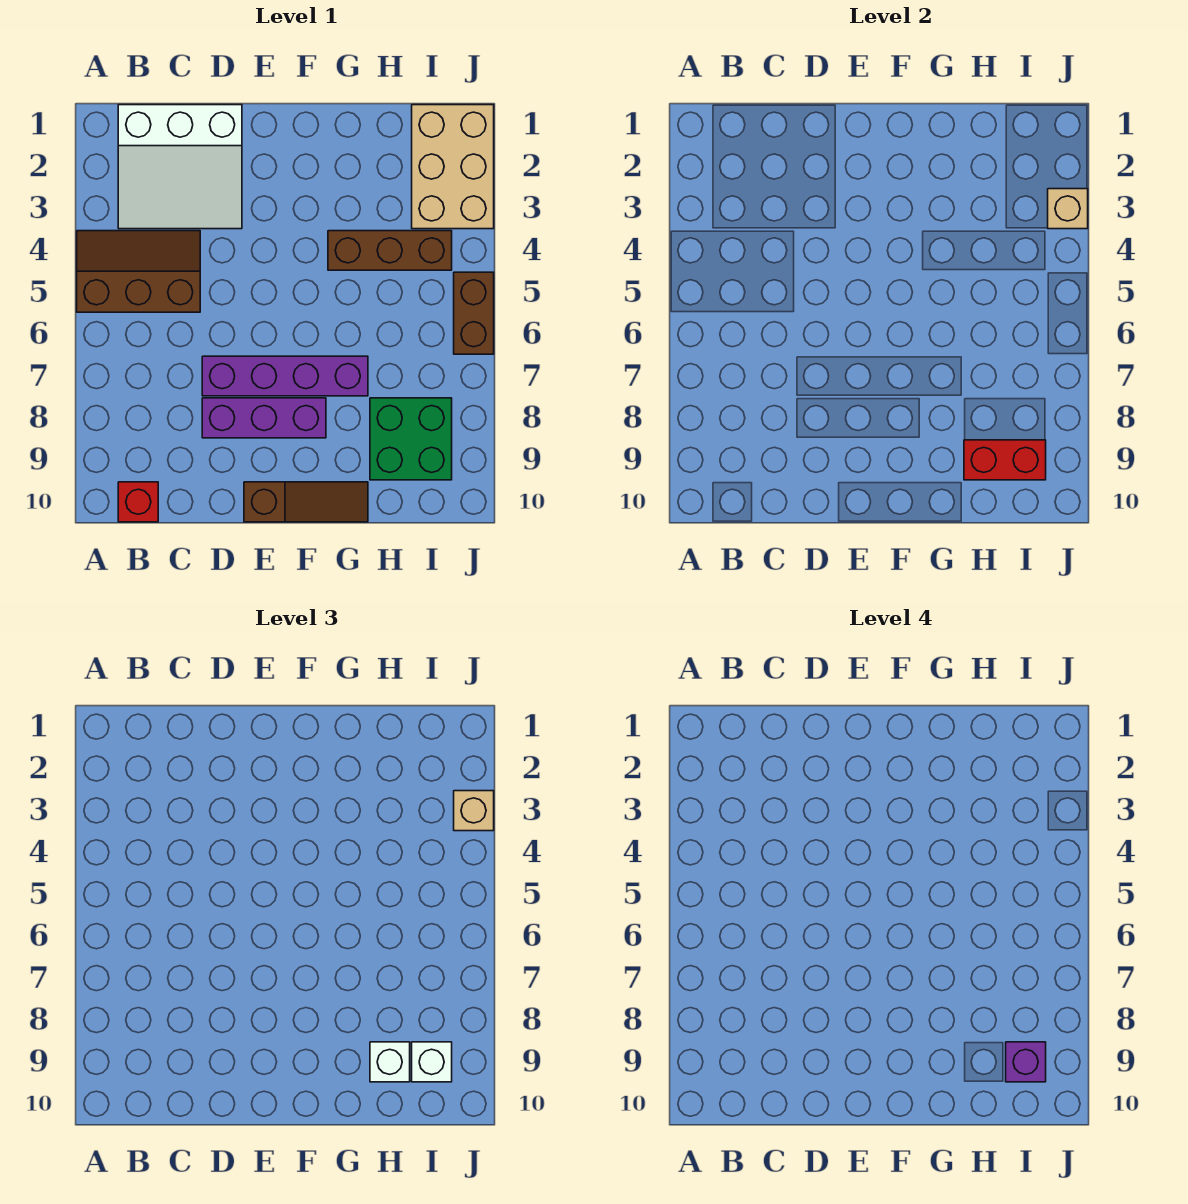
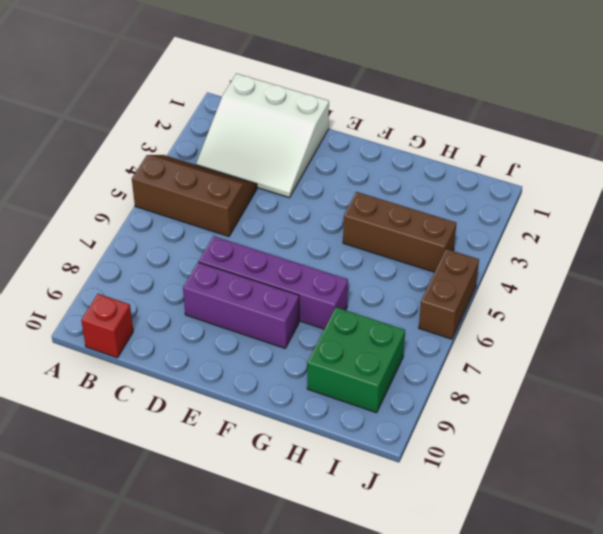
none -> brown 1x3 slope [244,482,368,522]
none -> tan 2x3 brick [412,105,494,229]
none -> red 1x2 brick [964,440,1046,480]

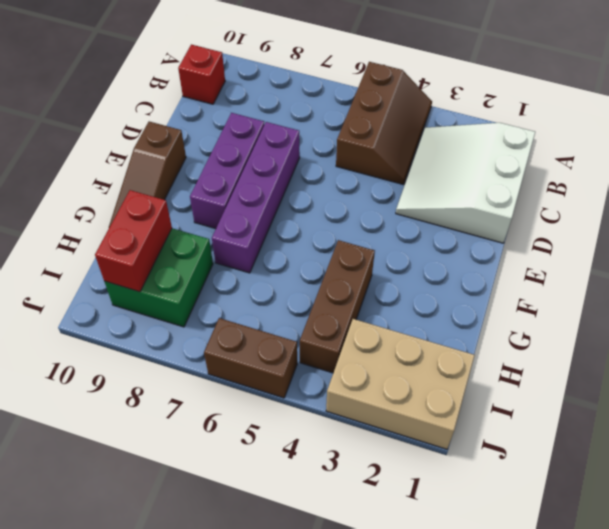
none -> tan 1x1 brick [1048,189,1088,229]
none -> white 1x1 brick [370,1042,410,1082]
none -> white 1x1 brick [412,1042,452,1082]

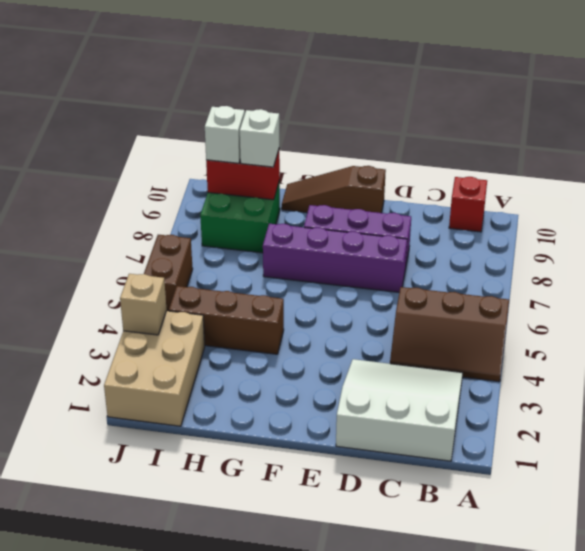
none -> tan 1x1 brick [454,791,494,831]
none -> purple 1x1 brick [1006,1042,1046,1082]

